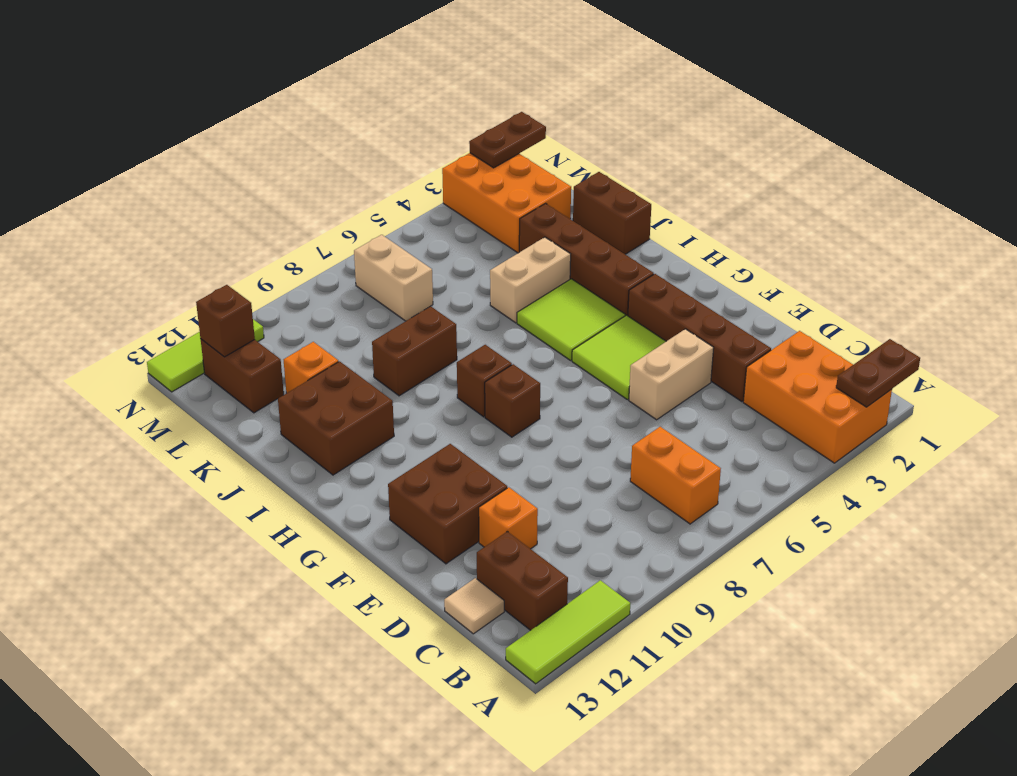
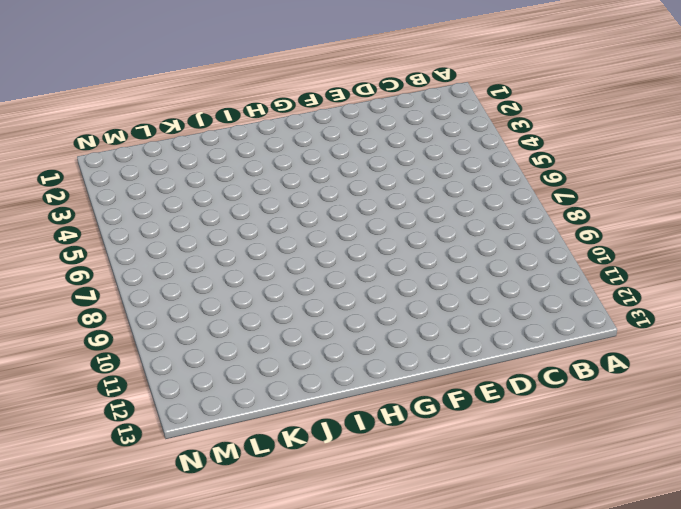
none -> orange 2x3 brick [743,331,892,463]
none -> lime 1x3 tile [506,580,630,684]
none -> orange 1x2 brick [630,427,721,524]

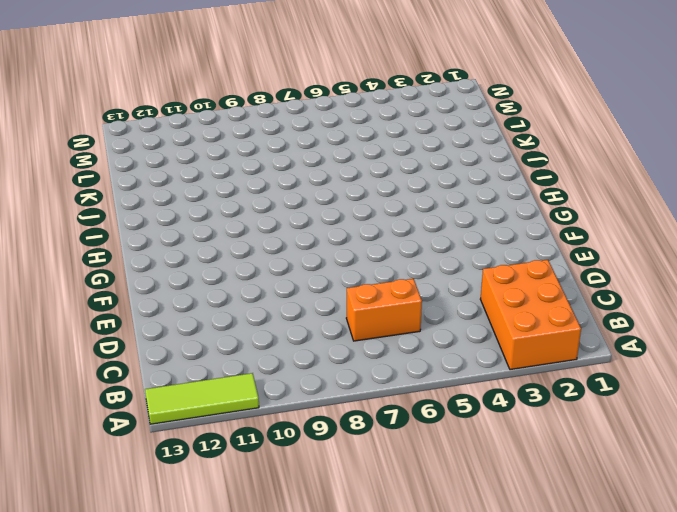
orange 1x2 brick [346,279,422,341] -> orange 1x2 brick turned to [630,427,721,524]
none -> brown 1x2 brick [477,531,568,630]
none -> tan 1x1 tile [444,578,504,634]
none -> brown 1x4 brick [628,274,771,402]

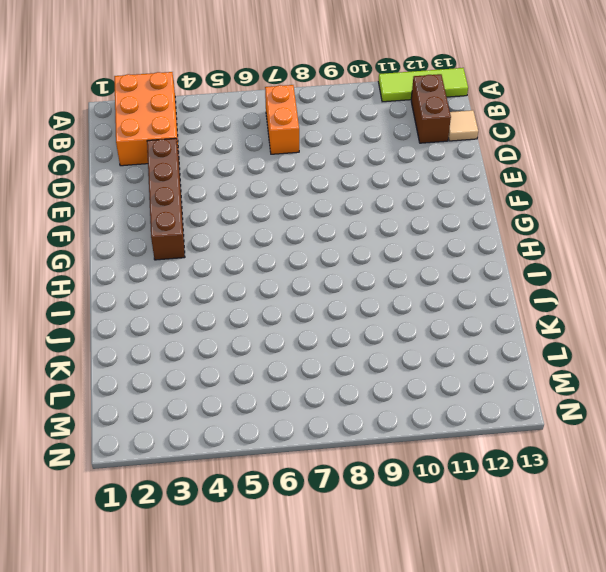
none -> orange 1x1 brick [479,487,538,549]
none -> tan 1x2 brick [629,329,714,420]
none -> brown 2x2 brick [388,444,507,564]

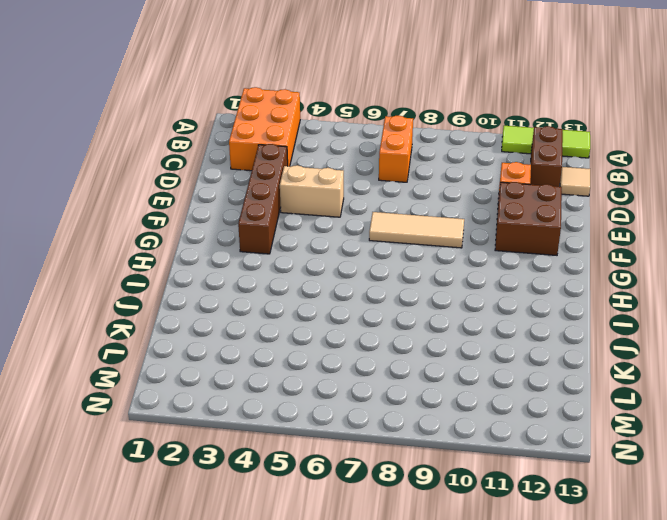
tan 1x3 tile [369,212,464,248] -> none
none -> lime 2x2 tile [572,315,666,400]
none -> brown 1x1 brick [485,364,540,437]
none -> brown 1x4 brick [519,203,654,316]

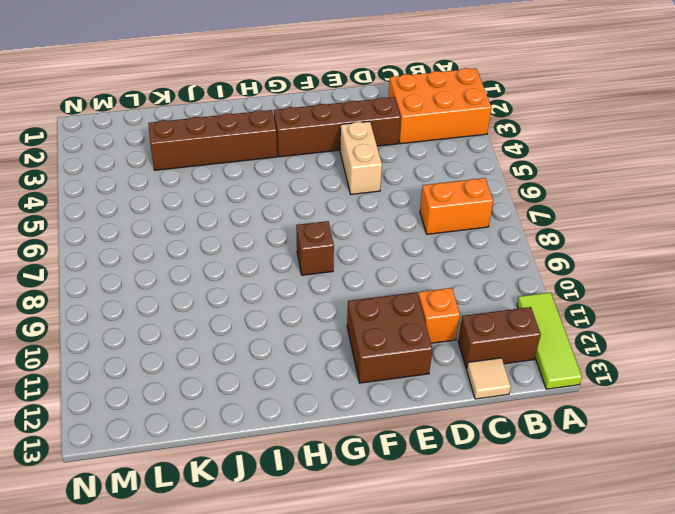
none -> lime 2x2 tile [572,315,666,400]
none -> lime 2x2 tile [517,279,625,360]
none -> brown 1x1 brick [457,345,512,417]

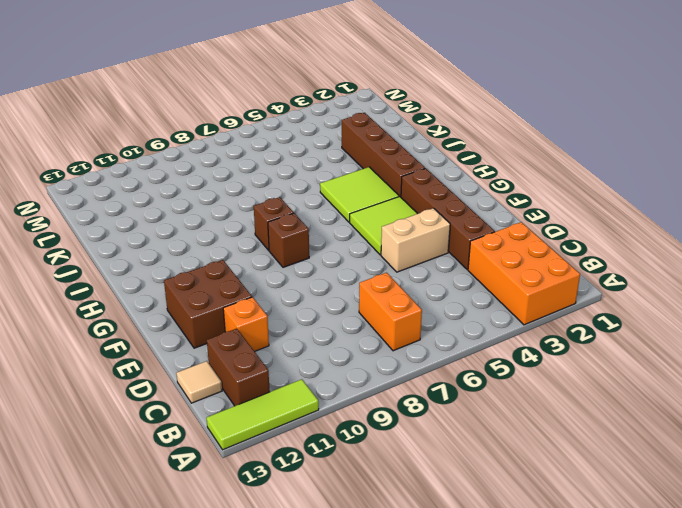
none -> brown 2x2 brick [278,361,394,475]
none -> brown 1x2 brick [573,172,651,254]
none -> tan 1x2 brick [490,237,571,323]

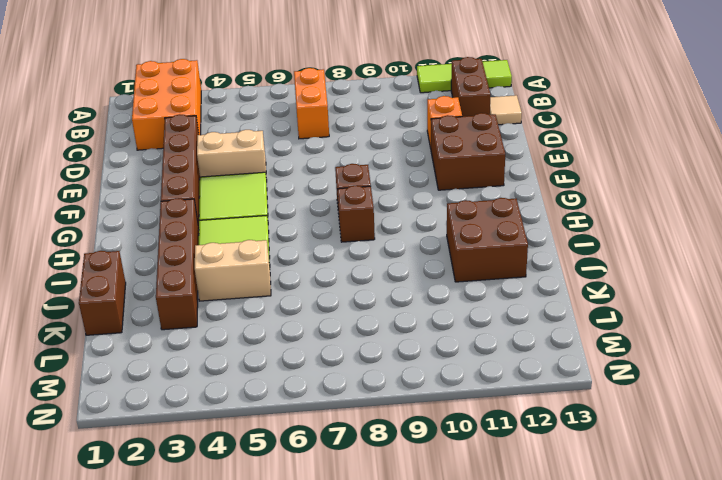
none -> brown 1x2 brick [372,306,457,396]
none -> orange 1x1 brick [284,342,338,393]
none -> orange 2x3 brick [442,153,571,253]

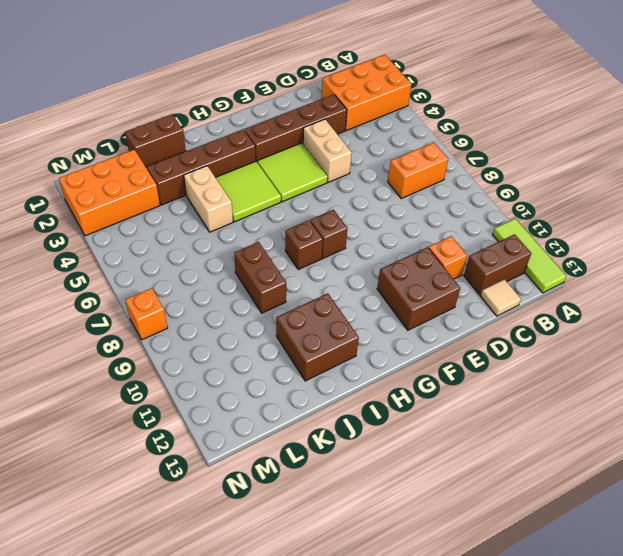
orange 1x1 brick [125,288,168,340] -> orange 1x1 brick moved to [284,342,338,393]
none -> tan 1x2 brick [354,235,433,321]
none -> brown 1x2 brick [201,339,284,413]
none -> lime 1x3 tile [147,319,264,392]

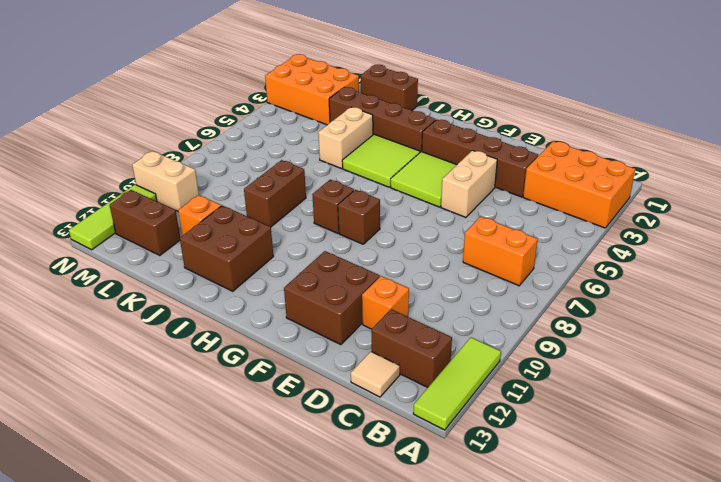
tan 1x2 brick [132,151,199,211] -> tan 1x2 brick moved to [354,235,433,321]
none -> brown 1x2 plate [836,339,920,407]
none -> brown 1x1 brick [196,285,255,357]
none -> brown 1x2 plate [469,112,546,168]

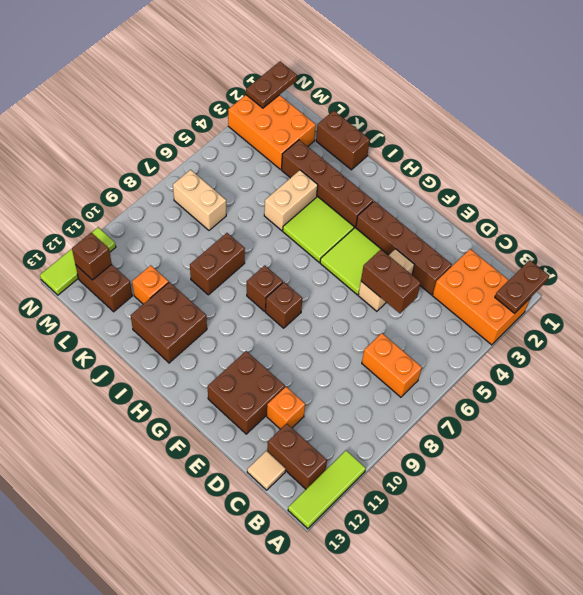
brown 1x2 brick [361,250,421,313] -> none

